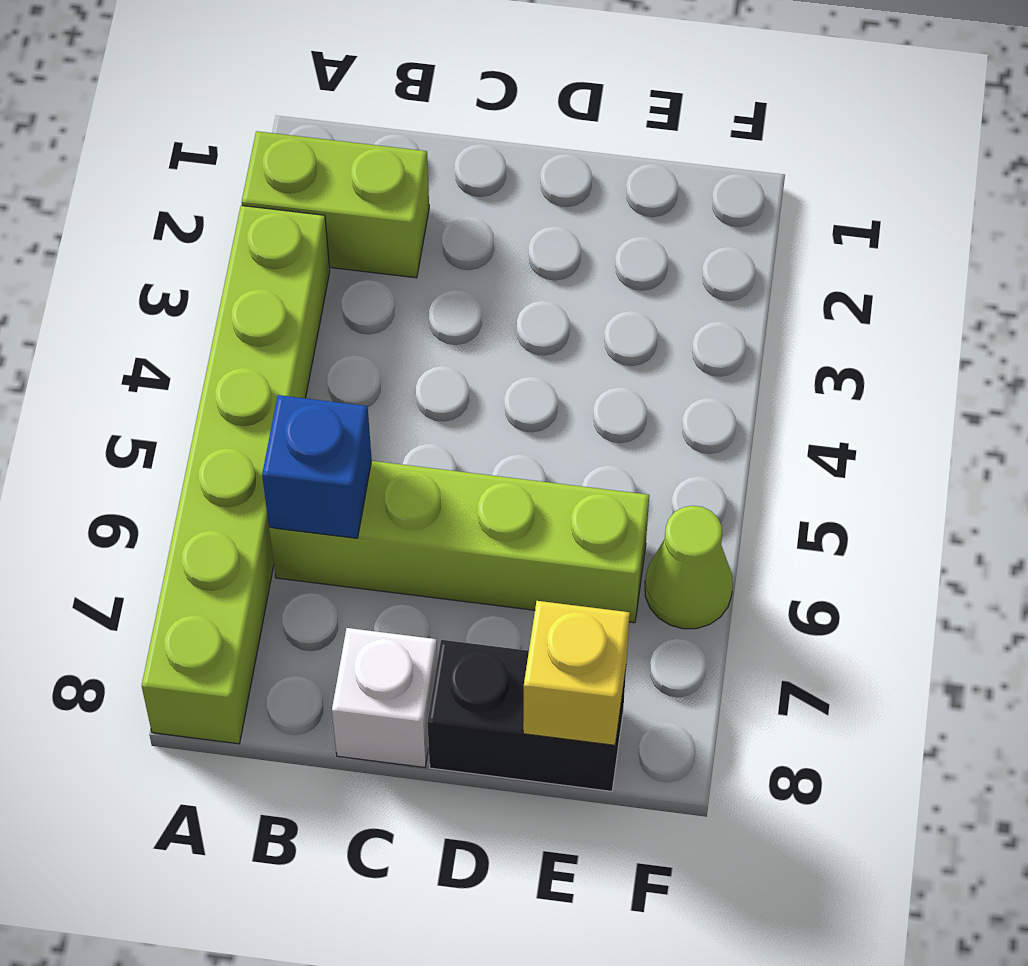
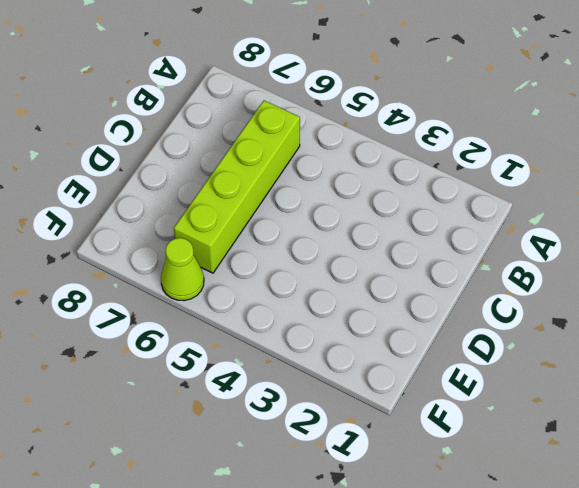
none -> lime 1x2 brick [242,131,429,278]
none -> lime 1x6 brick [142,206,330,744]

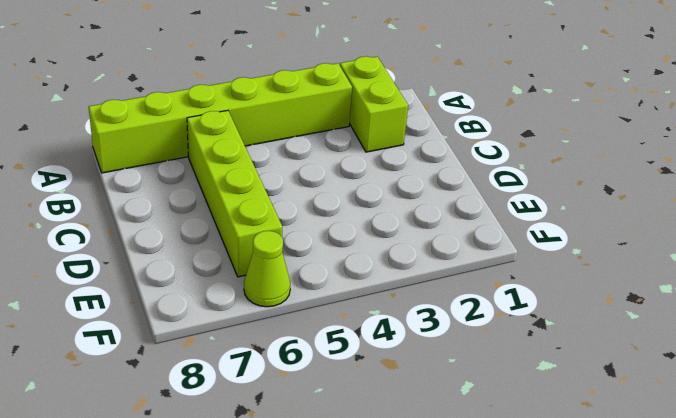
none -> white 1x1 brick [332,628,437,767]
none -> black 1x2 brick [427,640,626,791]

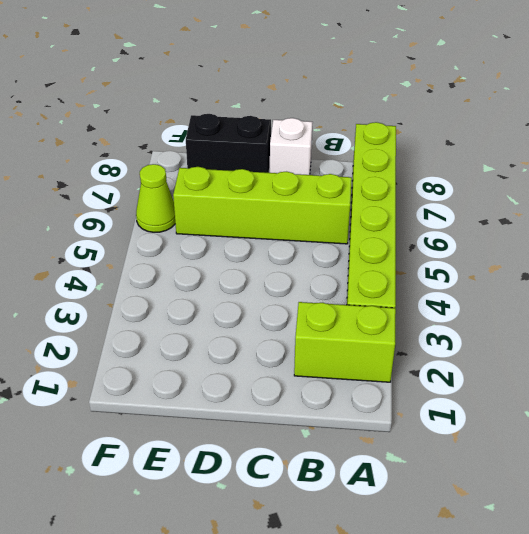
none -> blue 1x1 brick [262,395,372,538]
none -> yellow 1x1 brick [523,601,630,745]

